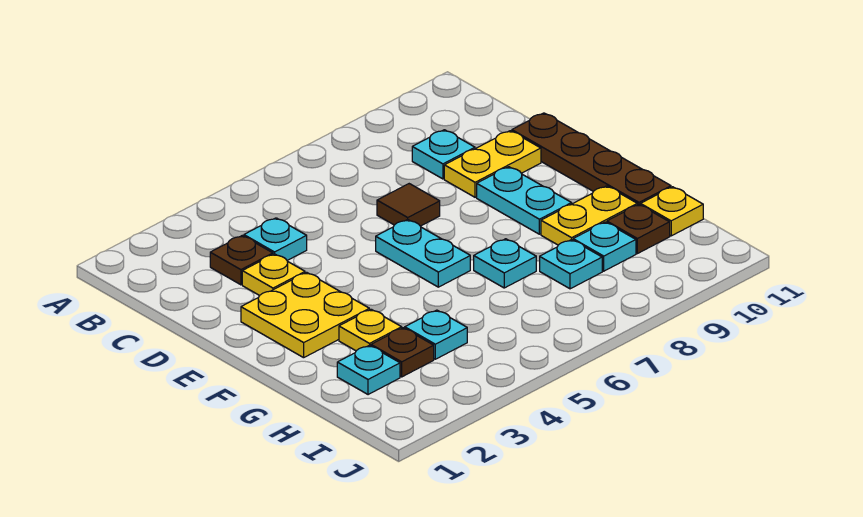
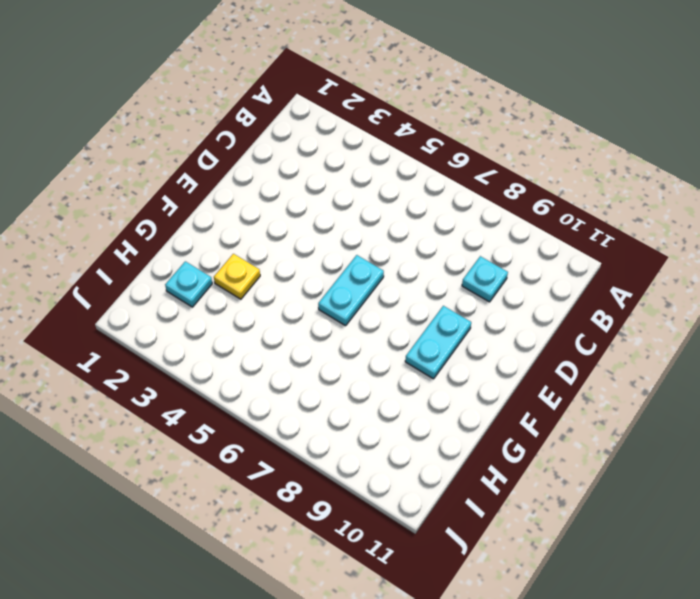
none -> brown 1x1 plate [210,236,273,285]
none -> cyan 1x1 plate [244,218,307,260]
none -> yellow 1x1 plate [242,254,305,296]

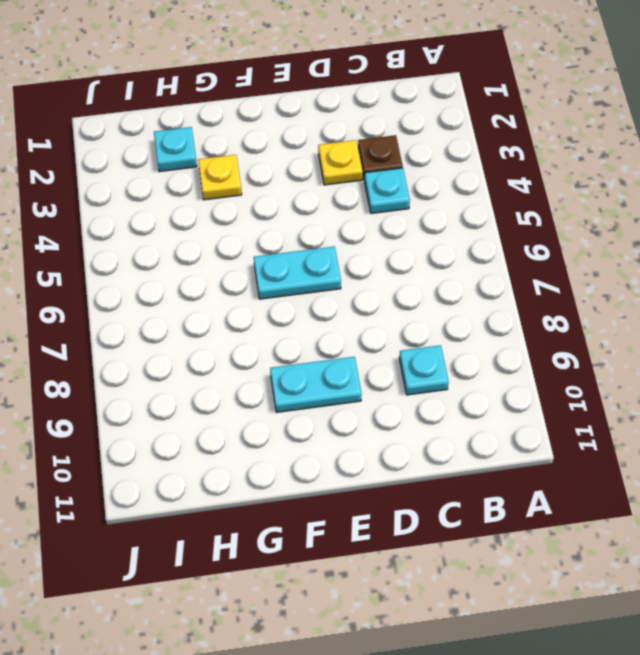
none -> brown 1x1 tile [377,184,440,226]
none -> yellow 1x2 plate [444,131,541,197]
none -> brown 1x4 plate [512,113,671,205]

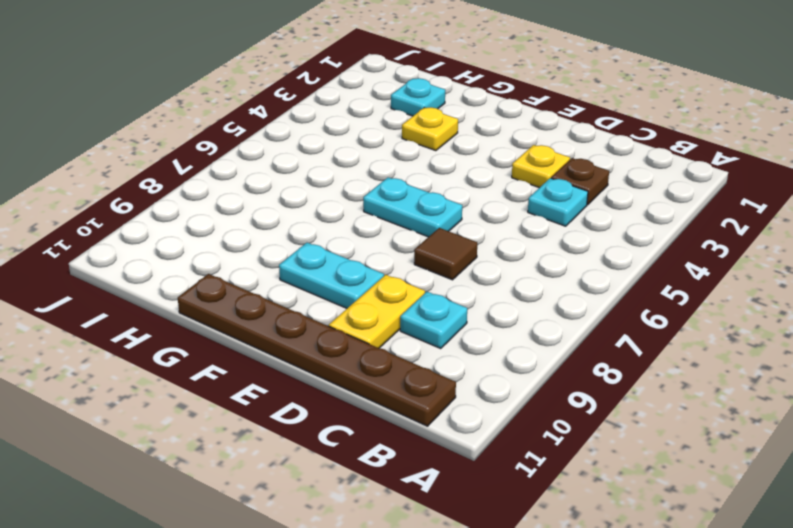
brown 1x6 plate [178,274,456,426] -> brown 1x4 plate [512,113,671,205]
none -> yellow 2x2 plate [241,272,369,358]
none -> cyan 1x1 plate [474,239,536,288]
none -> yellow 1x2 plate [541,186,637,245]

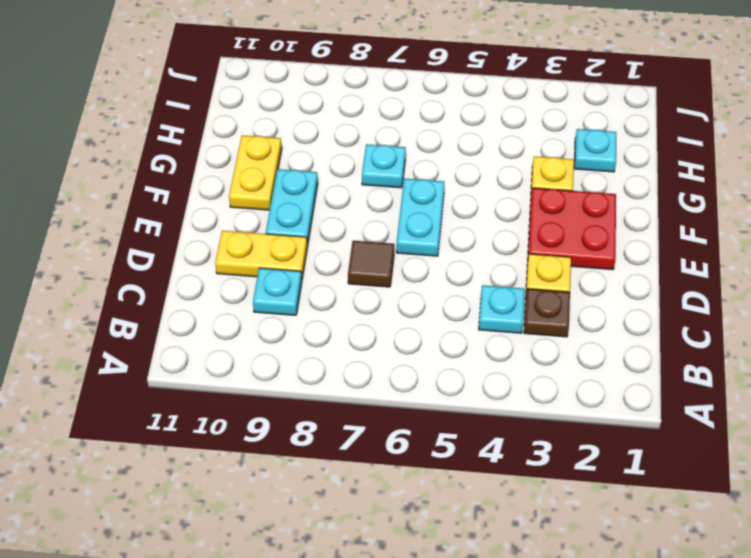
red 2x2 plate [528,188,616,270] -> yellow 2x2 plate [241,272,369,358]
yellow 1x2 plate [229,135,282,210] -> yellow 1x2 plate turned to [541,186,637,245]
none -> brown 1x4 plate [512,113,671,205]
none -> brown 1x1 plate [371,328,434,377]
none -> cyan 1x1 plate [405,310,467,359]

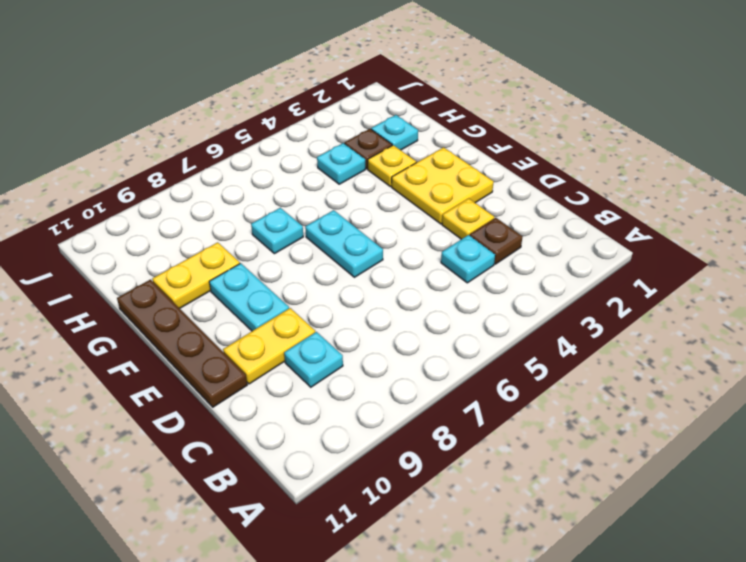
none -> brown 1x1 tile [377,184,440,226]
none -> cyan 1x1 plate [540,240,602,289]
none -> cyan 1x1 plate [573,222,636,271]

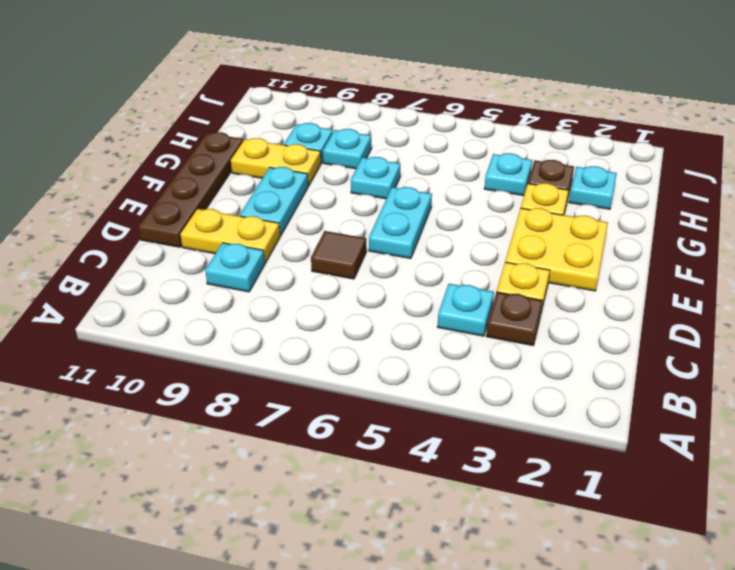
none -> brown 1x1 plate [607,204,670,254]
none -> yellow 1x1 plate [641,187,703,236]

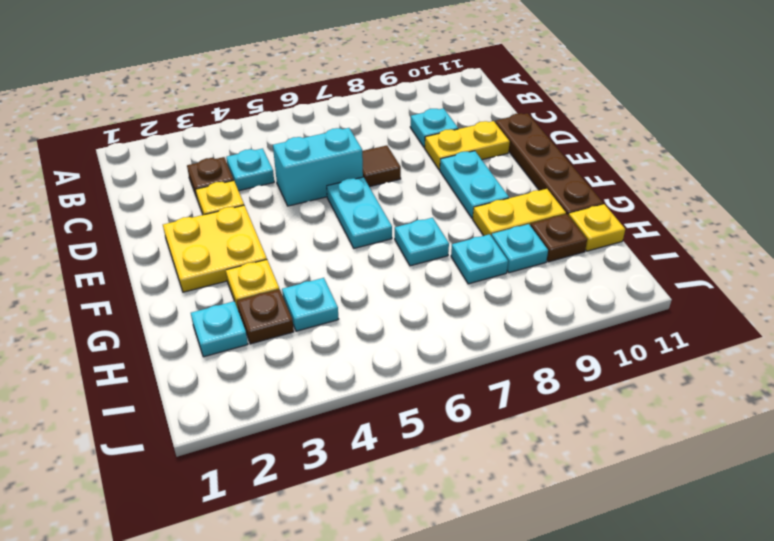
cyan 1x2 brick [273,128,363,206] -> none

